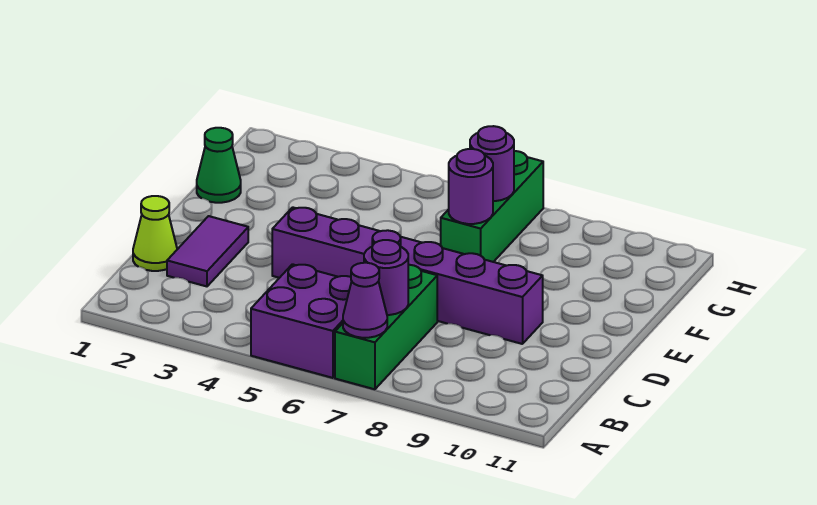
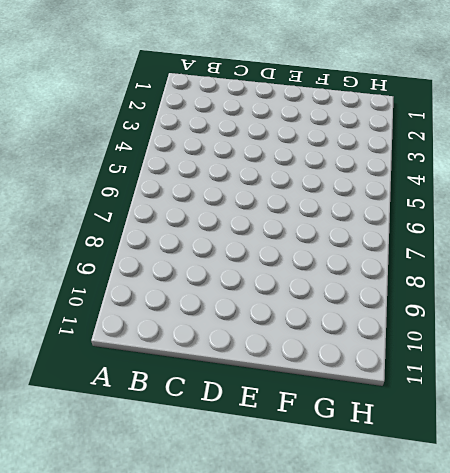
none -> purple 2x2 brick [251,264,352,378]
none -> green 1x3 brick [335,265,437,389]

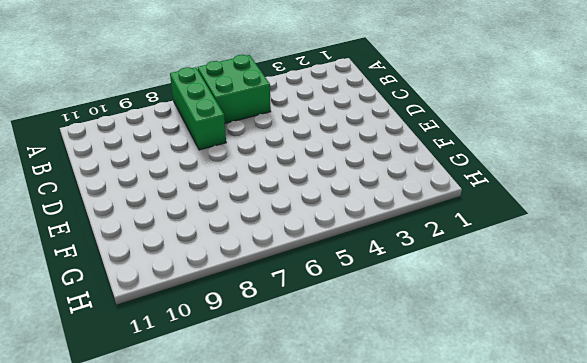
green 2x2 brick [198,55,271,123] -> purple 2x2 brick [251,264,352,378]
none -> lime 1x1 cone [133,196,177,271]
none -> purple 1x2 tile [167,216,248,286]

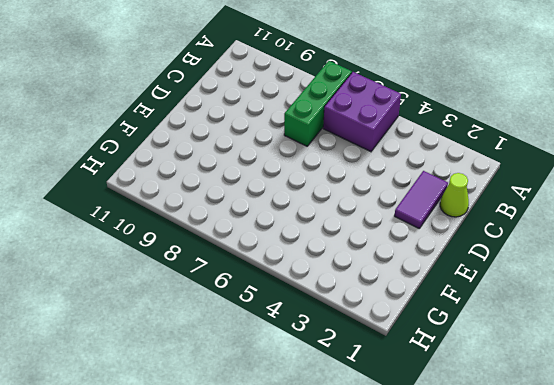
none -> purple 1x6 brick [272,207,543,344]
none -> green 1x1 cone [197,128,241,203]

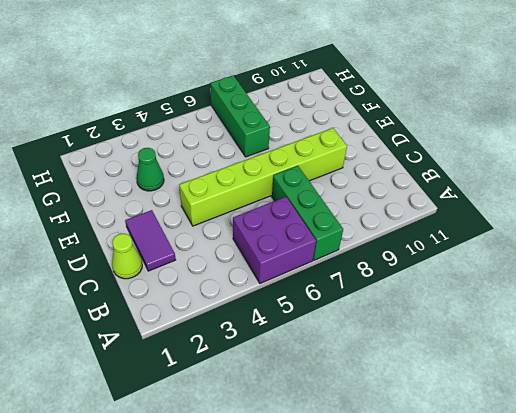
lime 1x6 brick [179,128,347,226] -> purple 1x6 brick [272,207,543,344]
green 1x1 cone [136,148,164,191] -> green 1x1 cone moved to [197,128,241,203]
none -> purple 1x1 cone [343,263,387,338]
none -> purple 1x1 round brick [364,240,408,315]

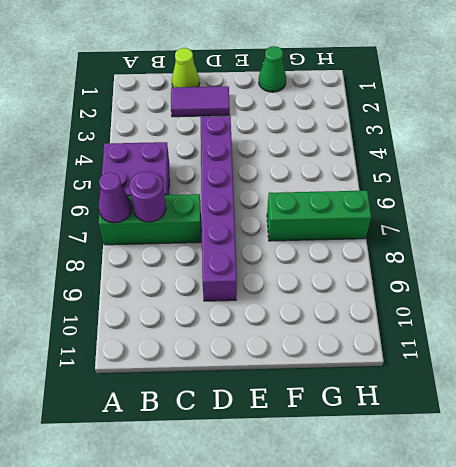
none -> purple 1x1 round brick [449,149,493,224]
none -> purple 1x1 round brick [470,126,514,201]

